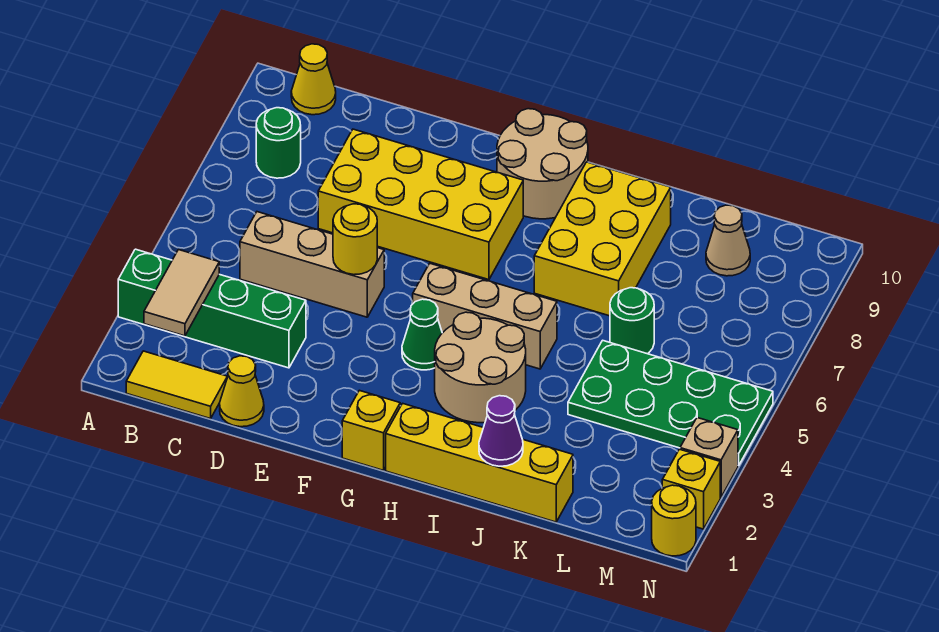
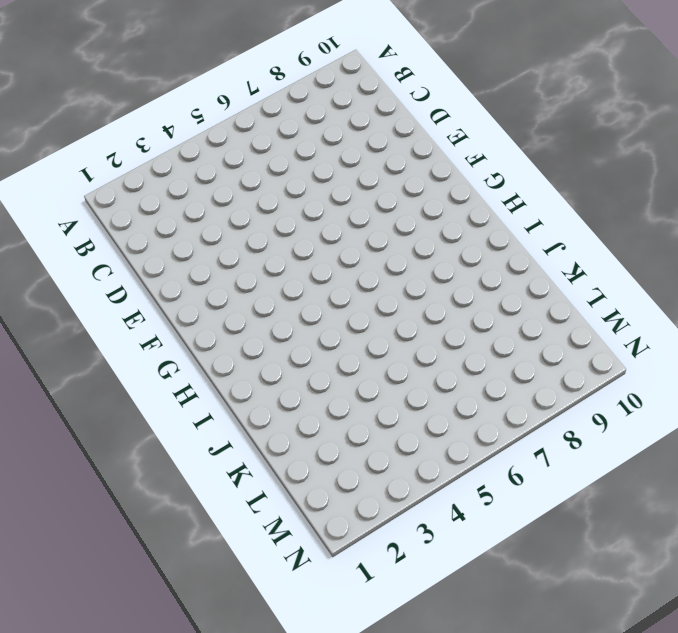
none -> green 1x4 brick [118,249,306,368]
none -> yellow 1x2 tile [126,351,227,419]
none -> green 1x1 round brick [256,108,301,178]

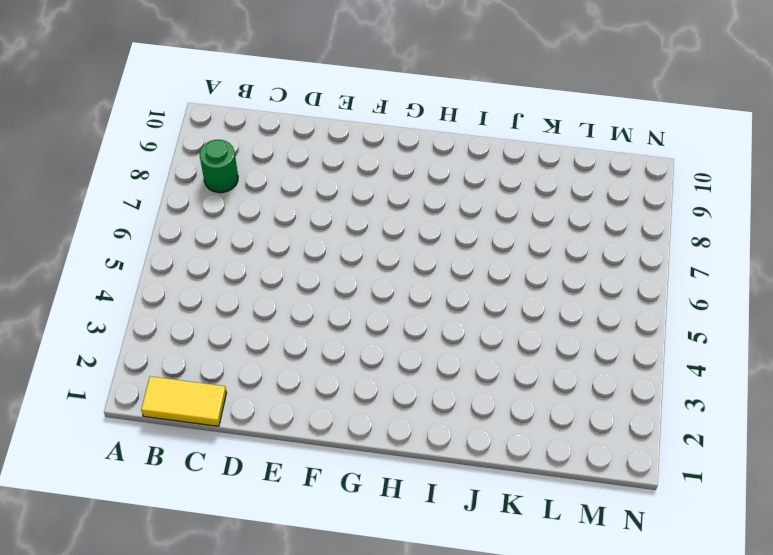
none -> green 1x4 brick [118,249,306,368]
none -> yellow 1x1 cone [291,44,336,115]
none -> tan 1x3 brick [240,212,384,317]

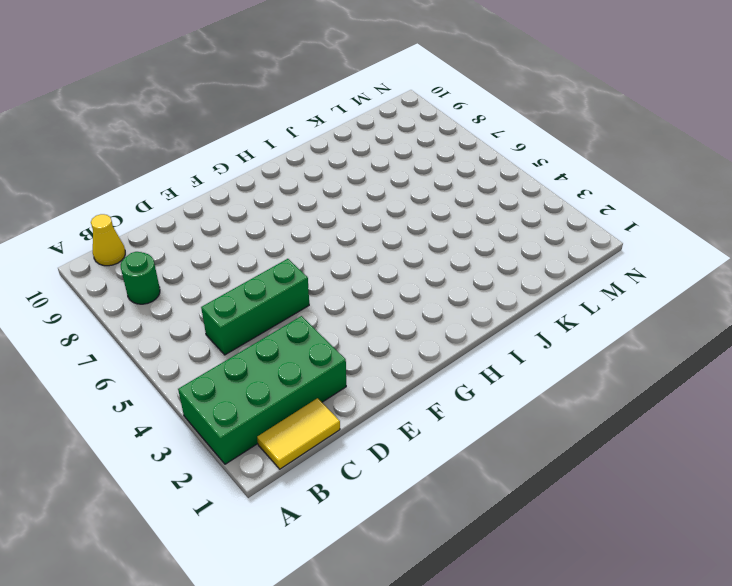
green 2x4 brick [178,316,346,464] -> green 1x4 brick [118,249,306,368]
green 1x3 brick [201,259,309,355] -> tan 1x3 brick [240,212,384,317]
none -> yellow 1x1 cone [220,356,264,427]
none -> yellow 2x4 brick [318,129,523,280]
none -> yellow 1x1 brick [342,390,400,470]

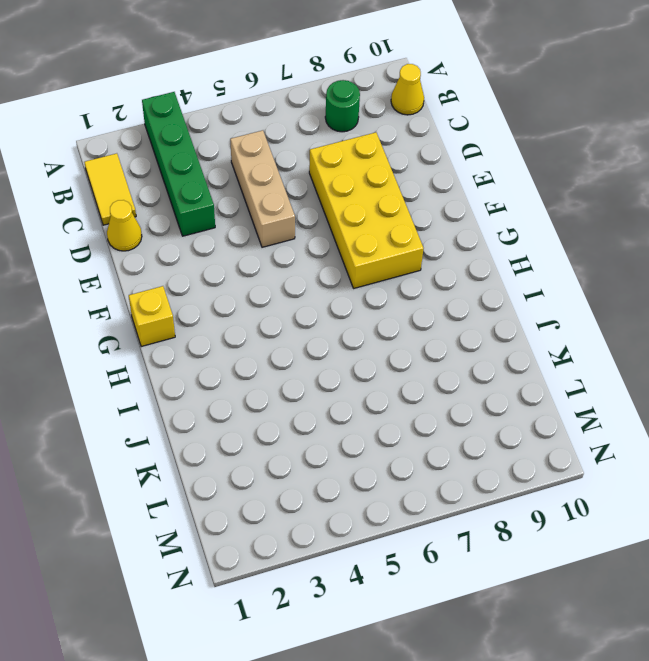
none -> green 1x1 cone [402,299,442,370]
none -> tan 1x3 brick [413,264,557,369]
none -> tan 2x2 round brick [497,109,588,219]

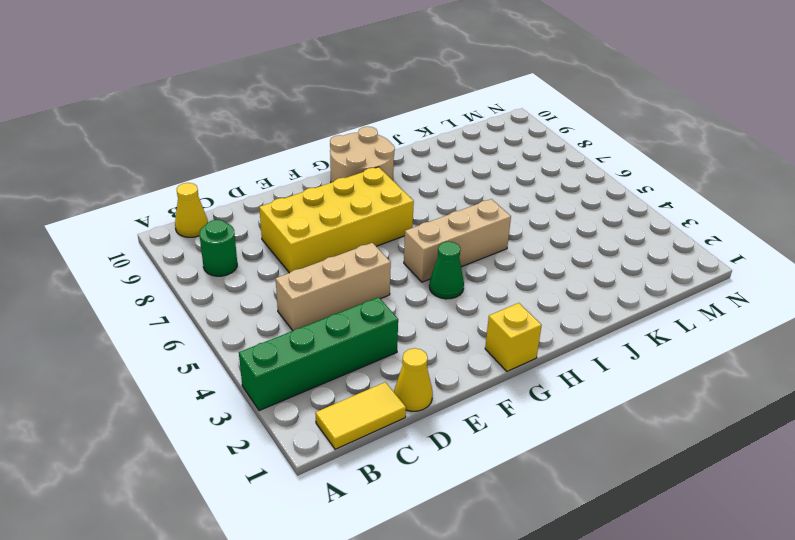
none -> yellow 1x4 brick [386,403,573,522]
none -> tan 2x2 round brick [435,312,526,423]
none -> yellow 2x3 brick [534,162,671,316]

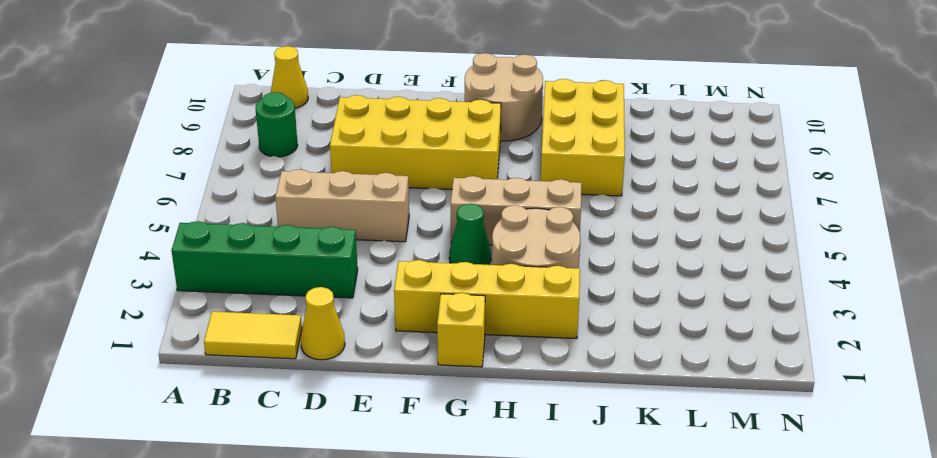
yellow 1x4 brick [394,260,580,339] -> yellow 1x4 brick moved to [386,403,573,522]
none -> green 2x4 plate [568,340,773,466]
none -> green 1x1 round brick [610,288,654,354]
none -> tan 1x1 cone [706,205,750,276]

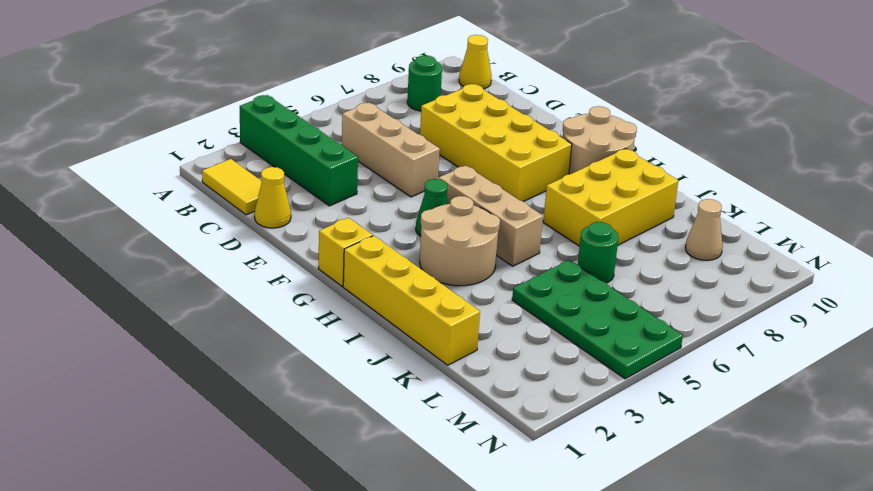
none -> yellow 1x1 round brick [652,485,696,556]
none -> yellow 1x1 brick [662,449,720,529]
none -> tan 1x1 brick [680,418,738,497]

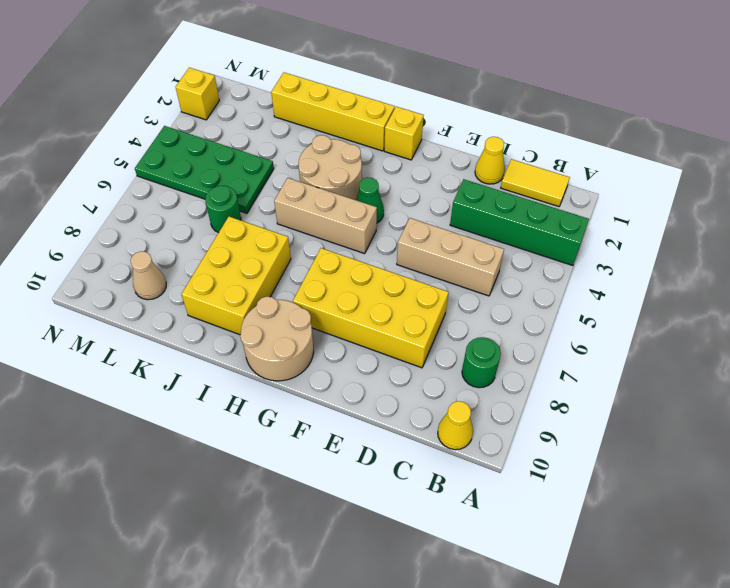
none -> yellow 1x1 round brick [652,485,696,556]
none -> tan 1x1 brick [680,418,738,497]
none -> tan 1x2 tile [144,250,219,336]

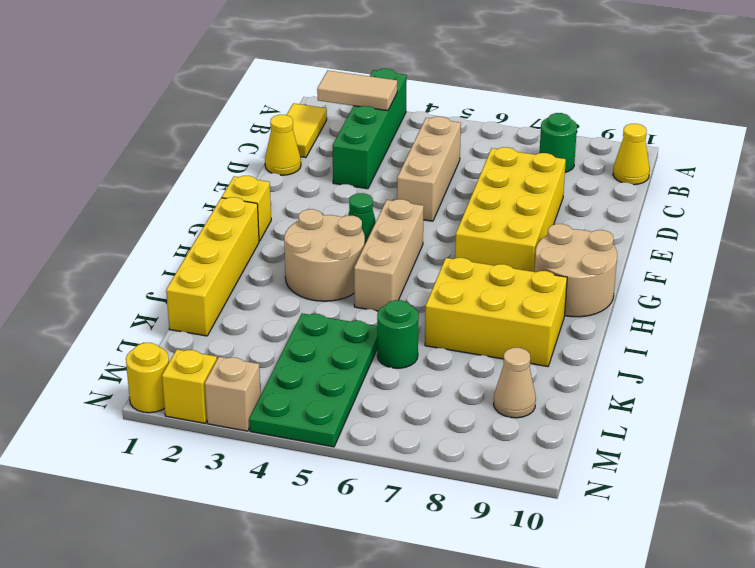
none -> yellow 1x1 round brick [333,204,377,275]
none -> purple 1x1 cone [479,396,523,466]

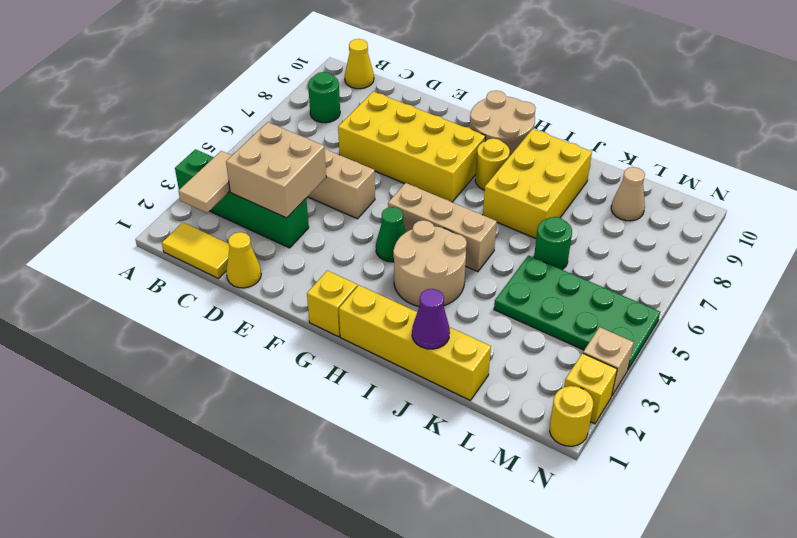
tan 2x2 brick [226,122,326,218] -> none
yellow 1x1 round brick [475,138,510,190] -> yellow 1x1 round brick moved to [333,204,377,275]

